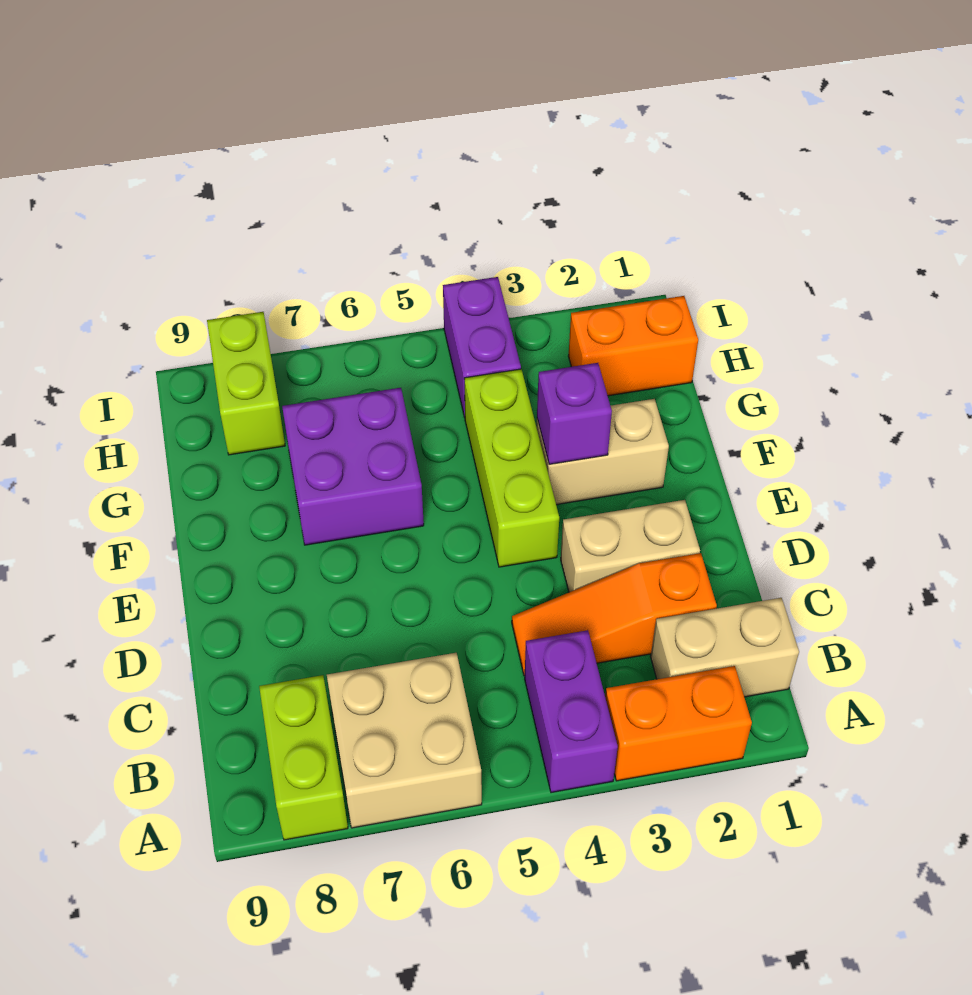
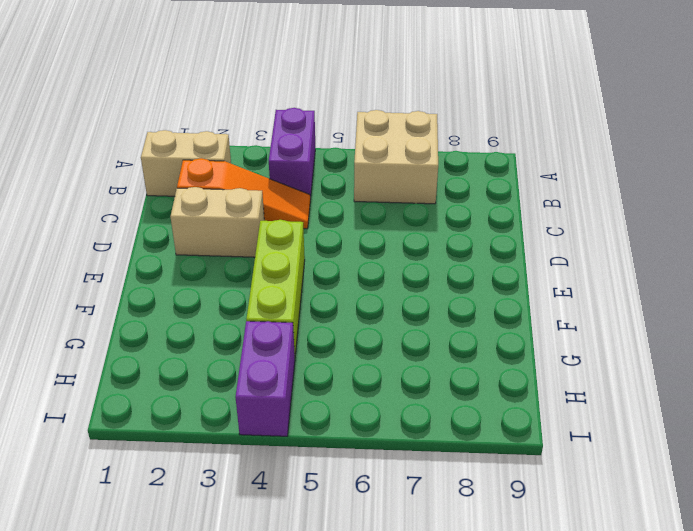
none -> orange 1x2 brick [605,666,752,781]
none -> lime 1x2 brick [259,675,348,840]
none -> tan 1x2 brick [536,399,669,505]

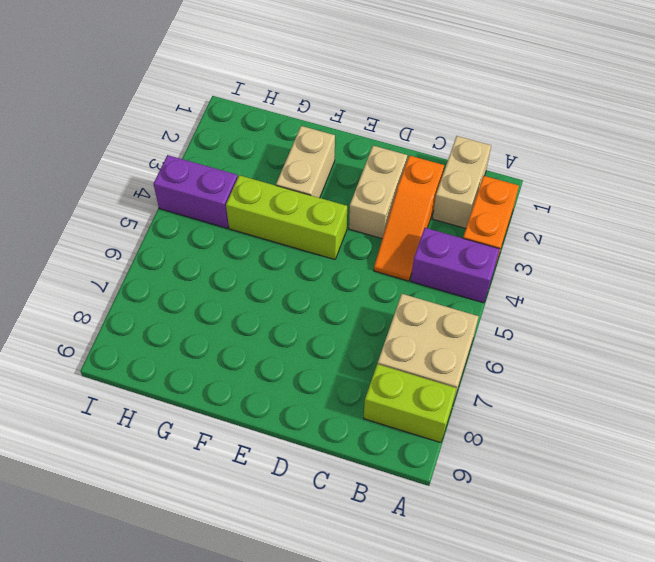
none -> purple 2x2 brick [282,388,424,545]
none -> orange 1x2 brick [568,296,698,396]
none -> lime 1x2 brick [207,312,285,455]

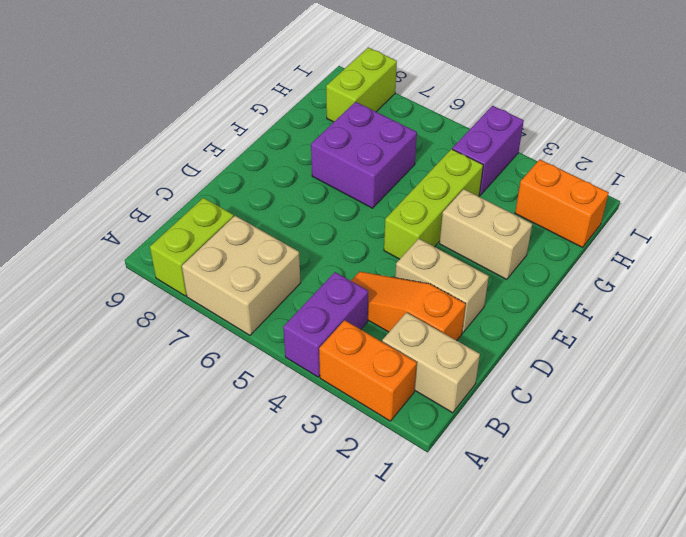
none -> purple 1x1 brick [537,363,612,464]

